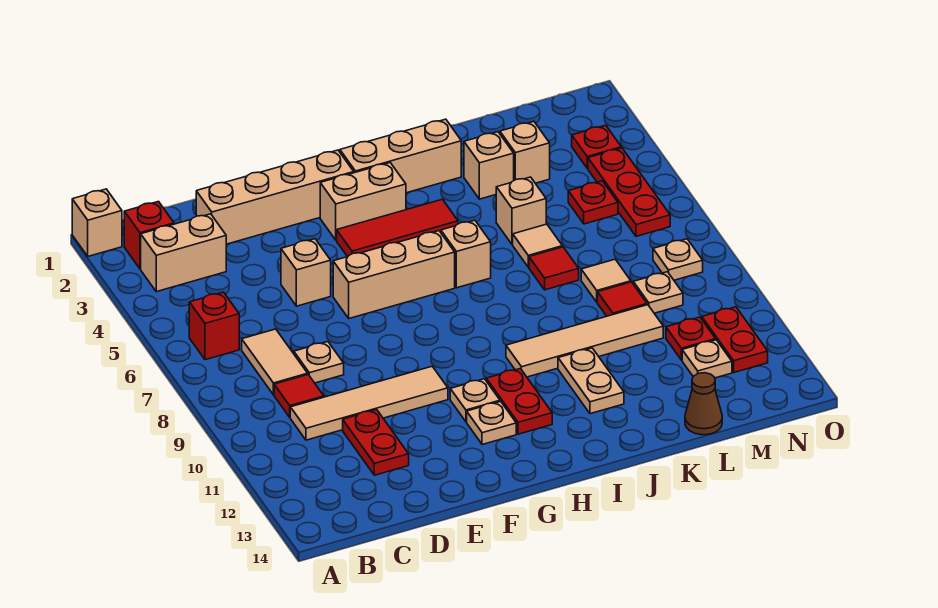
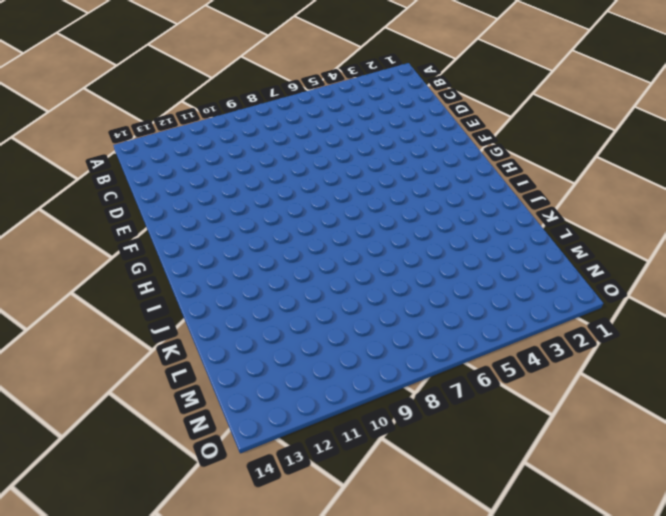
none -> tan 1x1 brick [72,189,122,256]
none -> red 1x1 brick [124,202,174,269]
none -> tan 1x2 brick [141,214,226,292]
none -> red 1x1 brick [189,292,239,360]

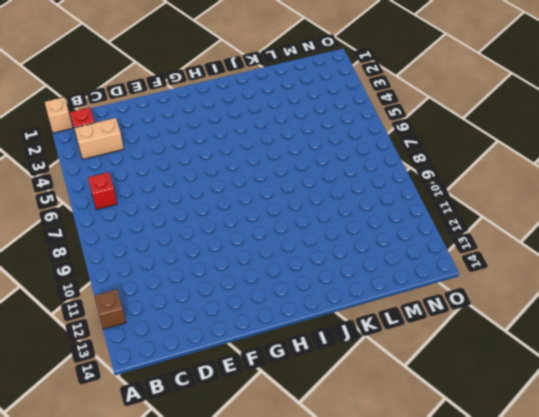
brown 1x1 brick [94,289,126,329] -> none
none -> tan 1x2 tile [242,329,308,395]
none -> red 1x1 tile [274,375,324,417]
none -> tan 1x4 tile [290,367,448,440]
none -> tan 1x4 brick [196,150,354,244]

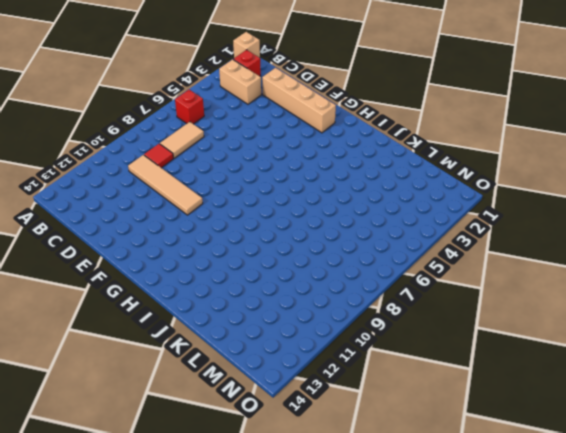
none -> tan 1x1 plate [294,342,344,383]
none -> red 1x2 plate [343,410,409,475]
none -> tan 1x1 brick [281,239,331,306]
none -> tan 1x3 brick [333,231,455,318]

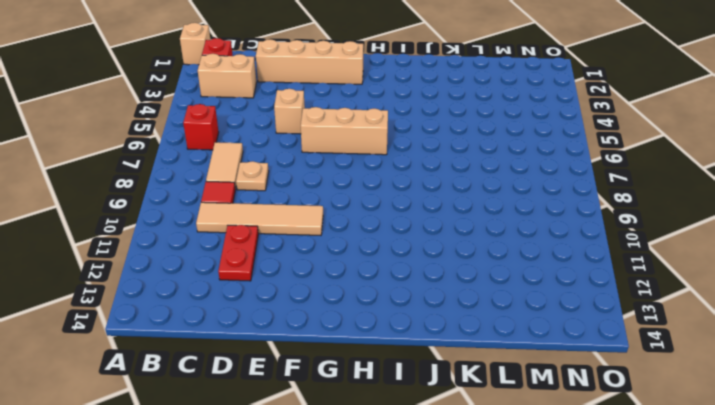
none -> tan 1x2 brick [320,163,406,240]
none -> red 1x3 tile [337,199,458,257]
none -> tan 1x1 plate [450,379,500,422]
none -> tan 1x1 plate [467,401,516,445]

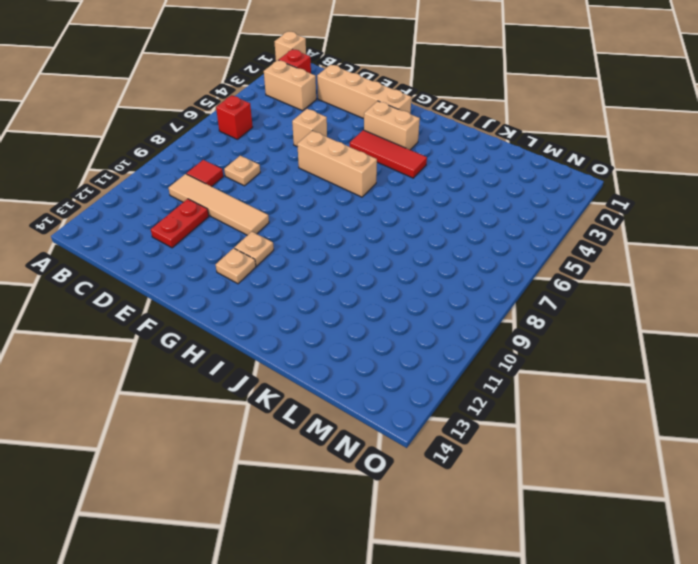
none -> tan 1x2 tile [242,329,308,395]
none -> tan 1x3 brick [340,119,461,193]
none -> red 1x2 plate [486,369,552,434]
none -> tan 1x1 brick [441,220,491,288]

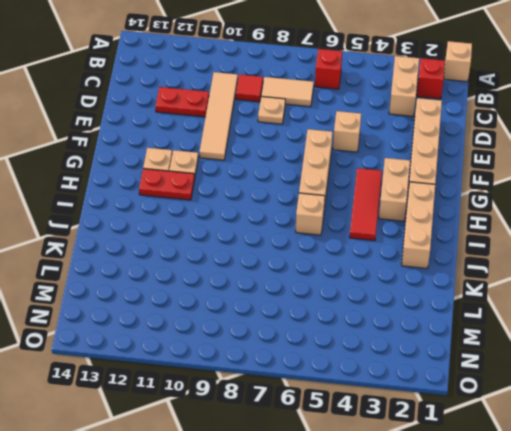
none -> tan 1x4 tile [506,305,663,377]
none -> tan 1x2 plate [558,348,624,414]
none -> tan 1x1 brick [464,132,514,199]
none -> tan 1x1 brick [496,177,546,245]

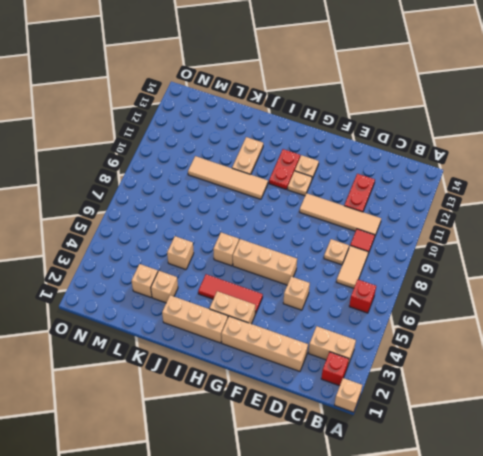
none -> tan 1x1 tile [513,224,562,267]
none -> red 1x1 tile [529,247,579,290]
none -> tan 1x1 tile [581,259,631,302]
none -> red 1x1 tile [597,282,647,316]

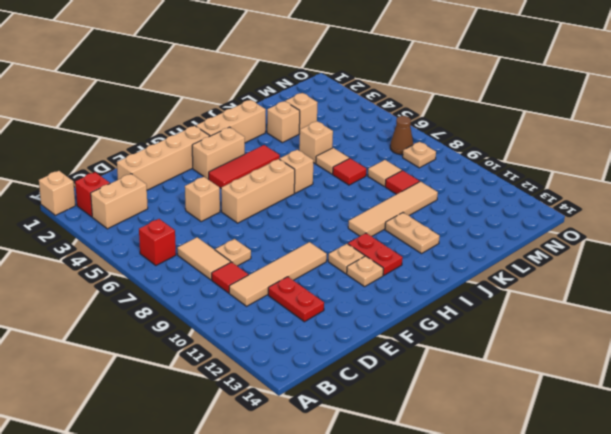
brown 1x1 cone [390,116,413,155] -> brown 1x1 cone moved to [685,373,722,435]
none -> red 1x1 plate [568,181,618,224]
none -> tan 1x1 plate [633,272,683,313]
none -> red 1x1 plate [666,317,716,360]
none -> tan 1x1 plate [682,340,732,378]

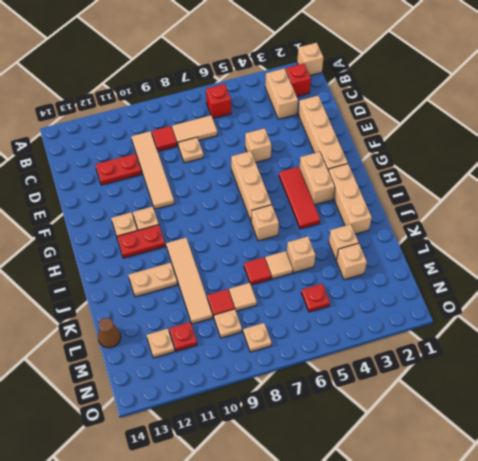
none -> red 1x1 plate [572,125,621,168]
none -> red 1x3 plate [588,148,670,236]
none -> red 1x2 plate [702,307,768,372]

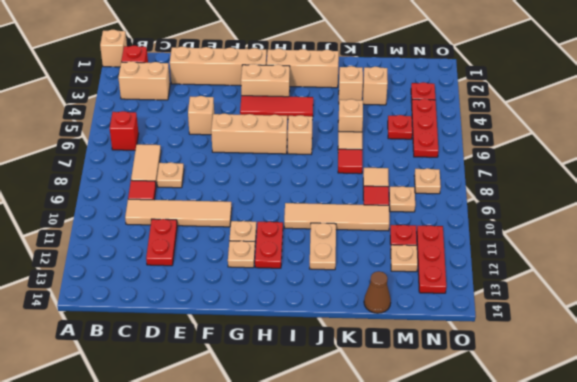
red 1x3 plate [417,226,446,293] -> red 1x2 plate [702,307,768,372]

